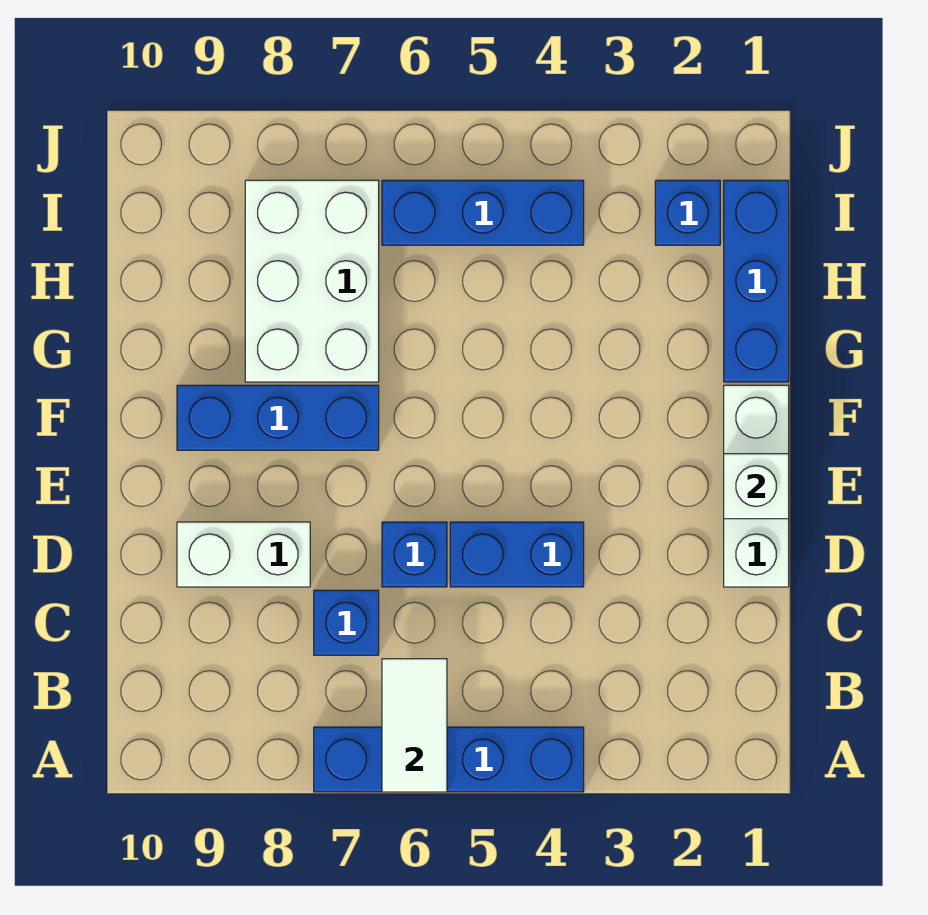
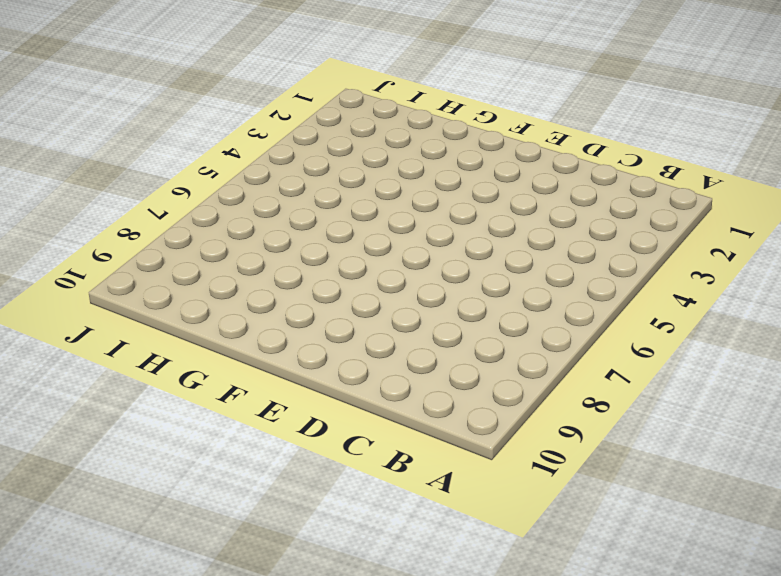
none -> blue 1x4 brick [314,727,584,792]
none -> blue 1x1 brick [314,590,379,655]
none -> white 1x3 brick [724,385,789,587]

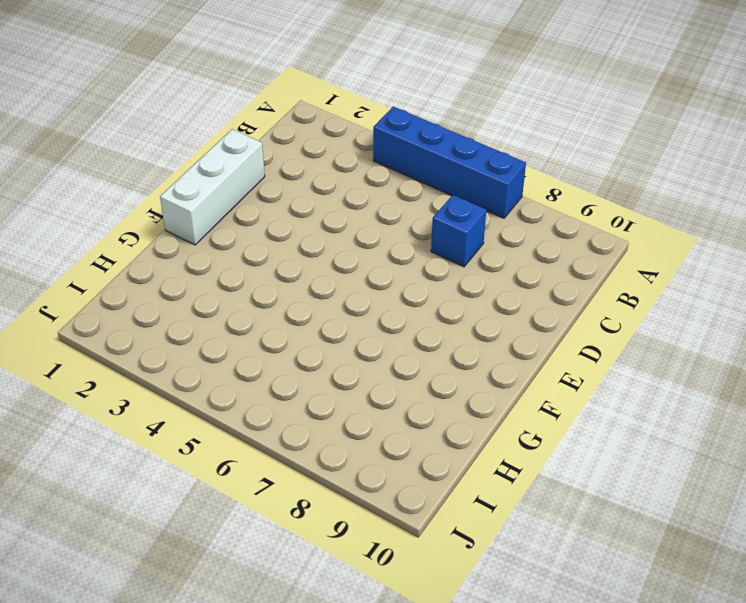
none -> blue 1x2 brick [450,522,584,587]
none -> blue 1x1 brick [382,522,447,587]
none -> white 1x2 brick [177,522,310,587]

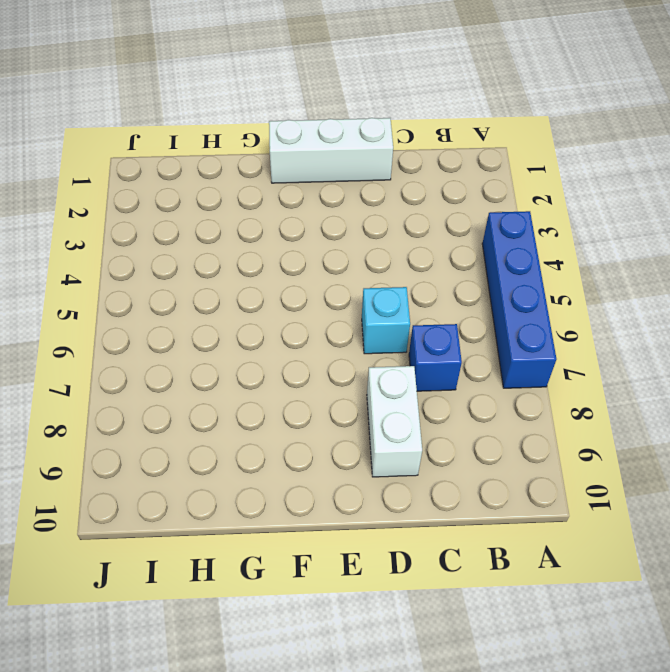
cyan 1x1 brick [362,287,410,354] -> blue 1x1 brick [382,522,447,587]
none -> blue 1x2 brick [450,522,584,587]
none -> blue 1x3 brick [177,385,379,450]
none -> blue 1x3 brick [724,180,789,382]

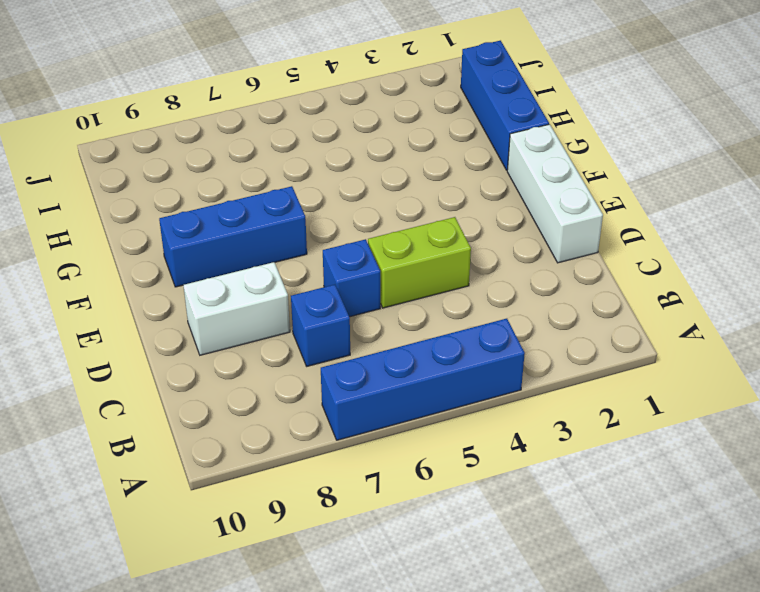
lime 1x2 brick [368,217,471,308] -> blue 1x2 brick [450,522,584,587]
none -> white 2x3 brick [245,180,379,382]
none -> blue 1x1 brick [655,180,720,245]
none -> blue 1x3 brick [382,180,584,245]

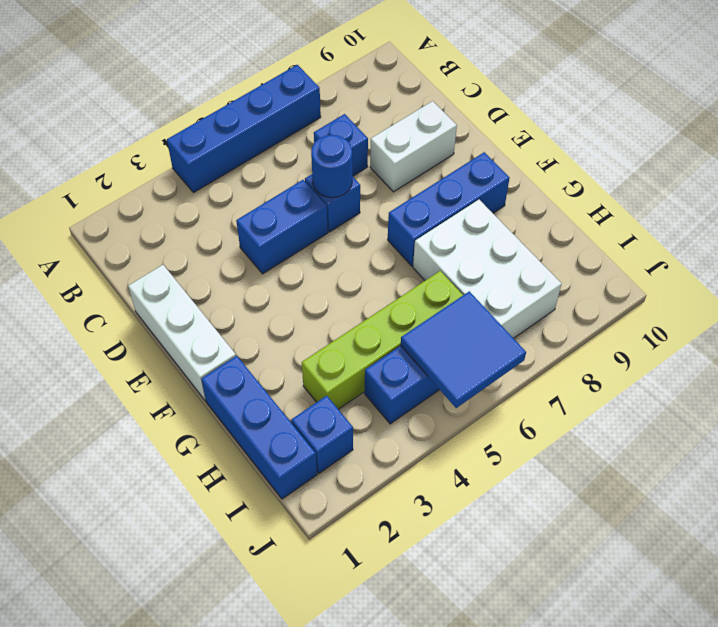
blue 1x1 round brick [311,135,352,198] -> none
lime 1x4 brick [302,271,463,409] -> none
blue 2x2 tile [401,291,526,408] -> none
none -> white 1x2 tile [382,659,447,792]
none -> white 1x1 brick [724,454,789,519]

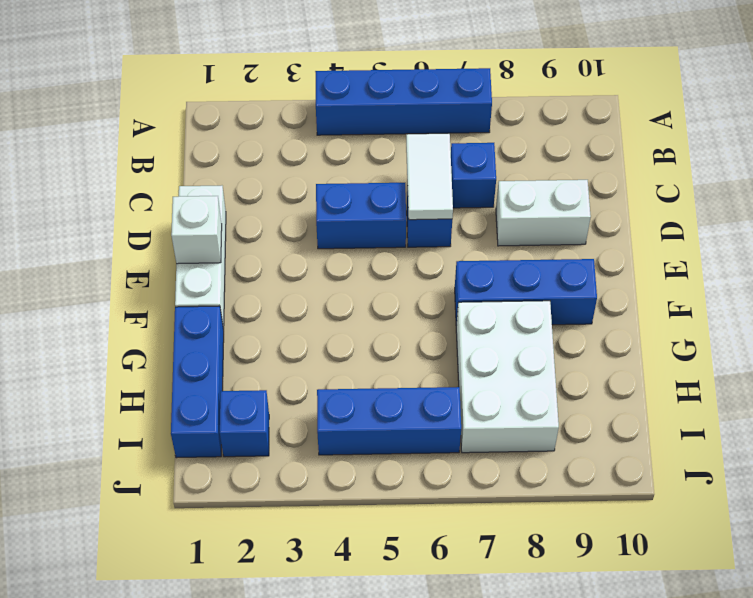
white 1x2 tile [406,134,453,220] -> white 1x2 tile moved to [382,659,447,792]

